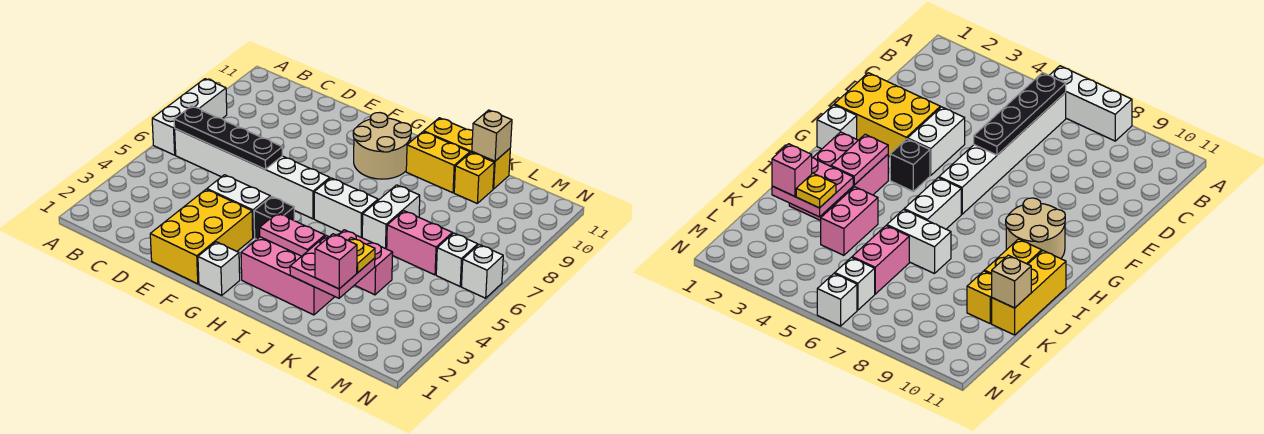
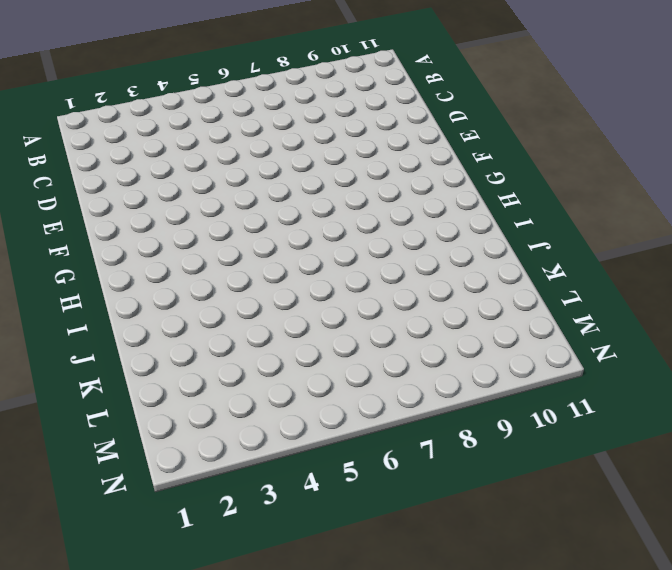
none -> white 1x3 brick [152,79,227,155]
none -> white 1x6 brick [175,129,330,219]
none -> yellow 2x3 brick [150,189,253,284]

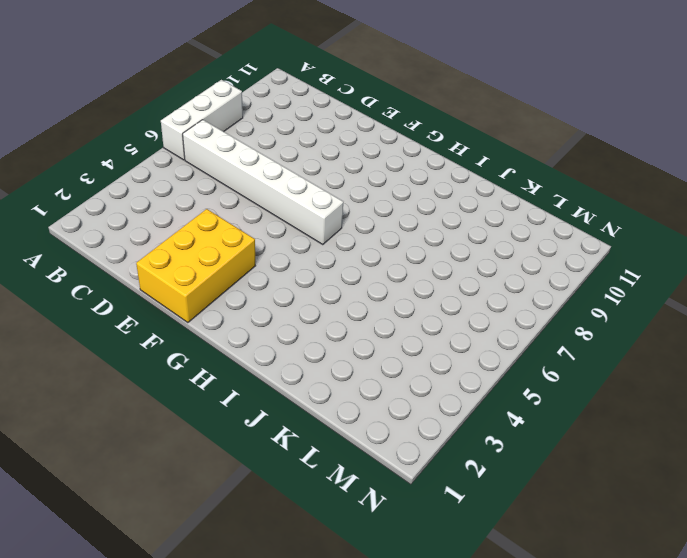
none -> white 1x2 brick [207,175,270,238]
none -> white 1x1 brick [198,242,240,295]
none -> black 1x1 brick [254,196,294,239]

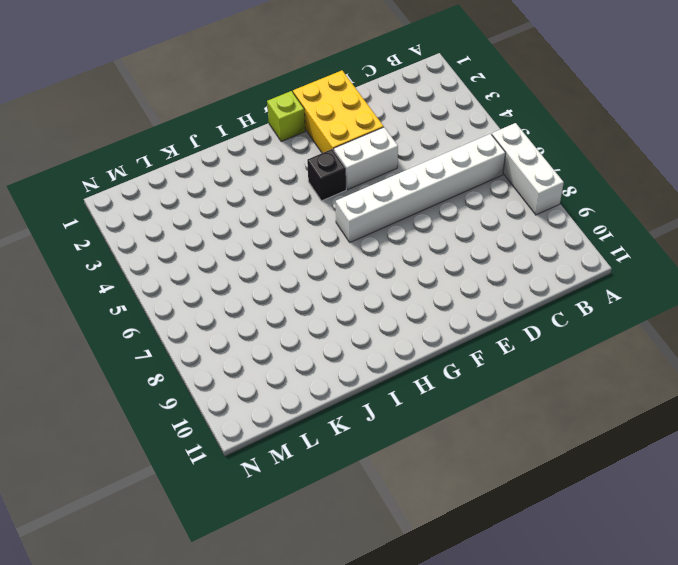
lime 1x1 brick [267,91,305,142] -> white 1x1 brick [198,242,240,295]
none -> tan 2x2 round brick [353,113,411,179]
none -> pink 2x3 brick [241,237,335,315]
none -> white 1x2 brick [314,178,378,238]

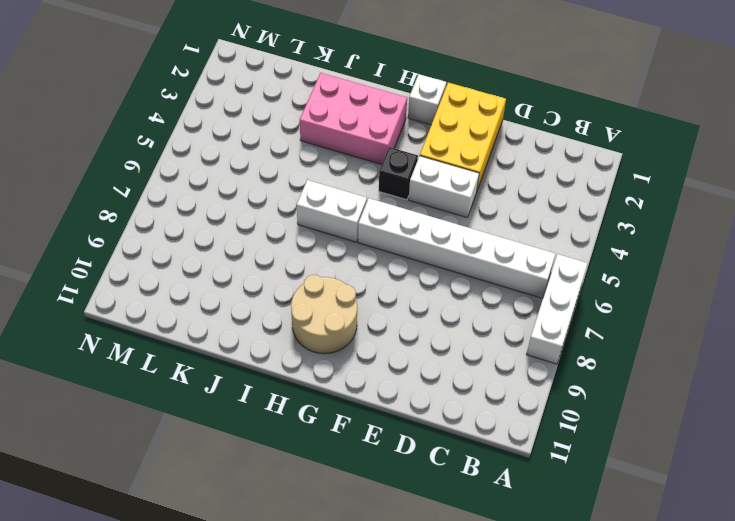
none -> yellow 1x2 brick [406,132,470,193]
none -> yellow 1x3 brick [424,118,510,189]
none -> pink 1x2 brick [337,230,393,295]

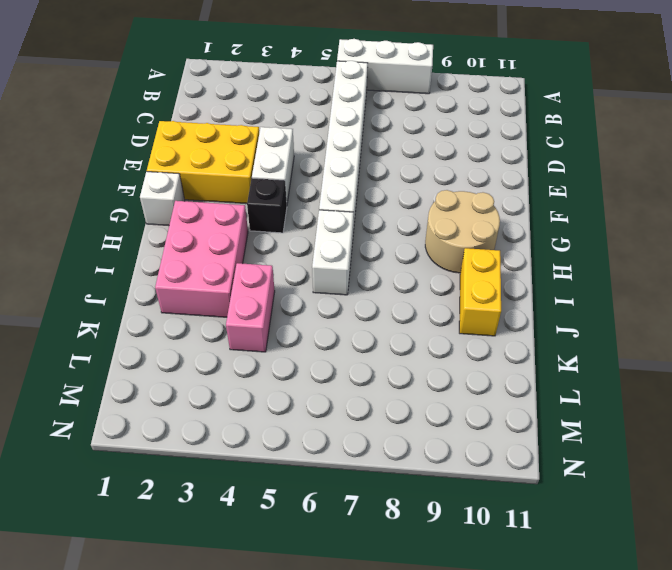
none -> yellow 1x3 brick [424,118,510,189]
none -> white 1x2 brick [362,185,420,249]
none -> pink 1x2 brick [387,211,452,275]

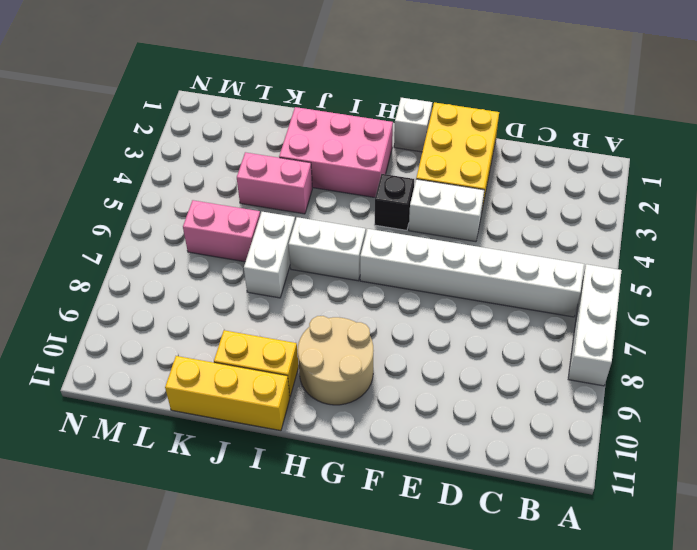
none -> yellow 1x1 brick [454,152,494,203]
none -> white 1x1 brick [436,233,478,286]
none -> white 1x1 brick [462,245,503,298]

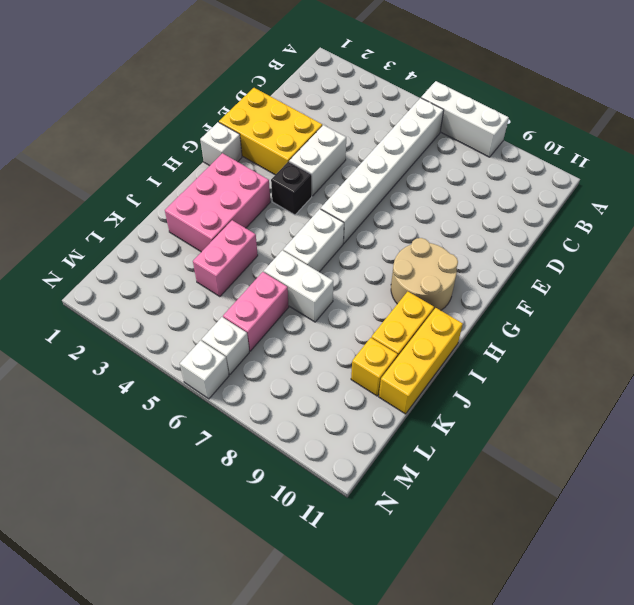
none -> black 1x4 plate [174,106,283,169]
none -> pink 1x2 plate [260,213,325,256]
none -> pink 2x2 plate [290,236,375,298]

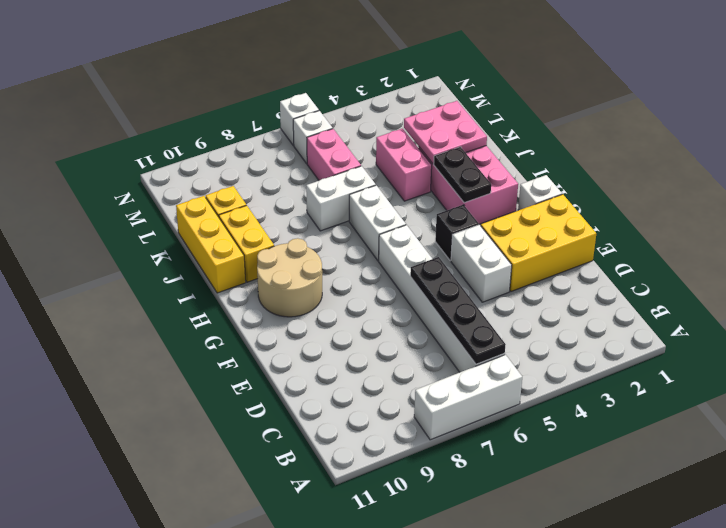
black 1x2 plate [434,147,491,203] -> pink 1x2 plate [260,213,325,256]
none -> tan 1x1 brick [472,110,512,161]
none -> pink 1x1 brick [315,234,357,289]
none -> yellow 1x1 plate [348,238,375,273]

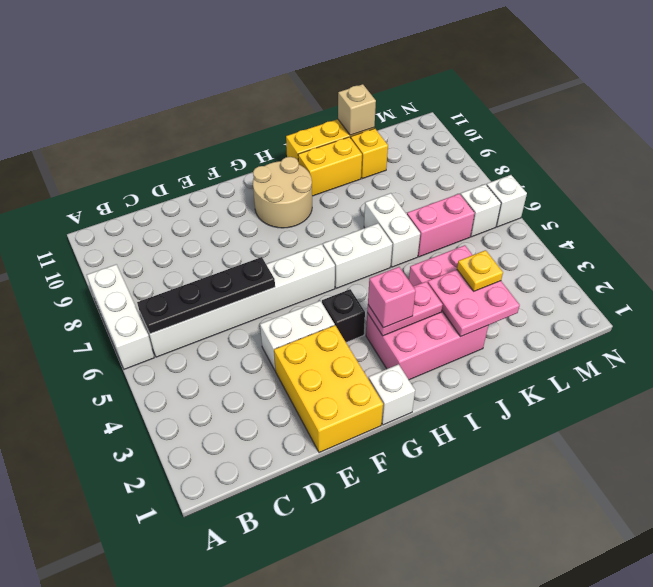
pink 1x1 brick [368,267,416,328] -> pink 1x1 brick moved to [315,234,357,289]

